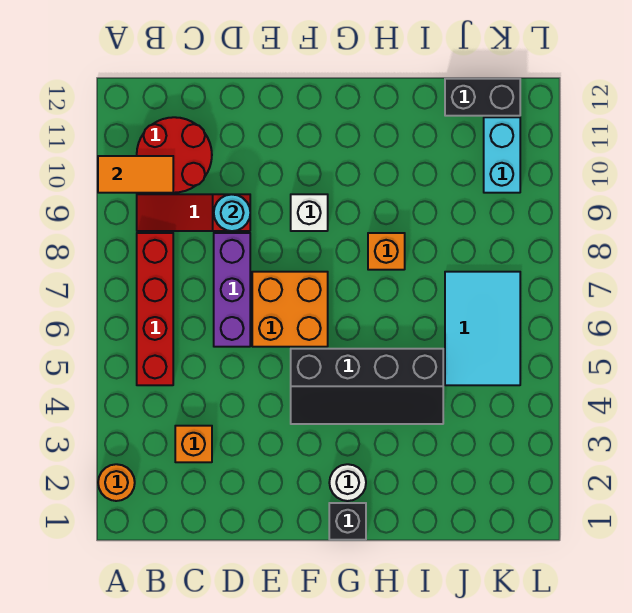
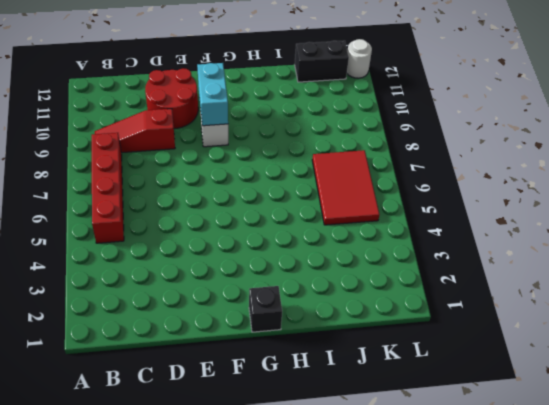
red 2x2 round brick [145,68,198,129] -> red 2x2 round brick moved to [137,117,212,193]
cyan 1x2 brick [197,63,228,126] -> cyan 1x2 brick moved to [484,117,520,193]
red 2x3 tile [312,150,380,225] -> cyan 2x3 tile [445,272,520,385]
white 1x1 round brick [347,39,372,78] -> white 1x1 round brick moved to [329,464,366,501]
none -> orange 1x1 round brick [98,464,135,501]
none -> orange 1x1 brick [175,426,212,462]
none -> purple 1x3 brick [214,233,250,347]

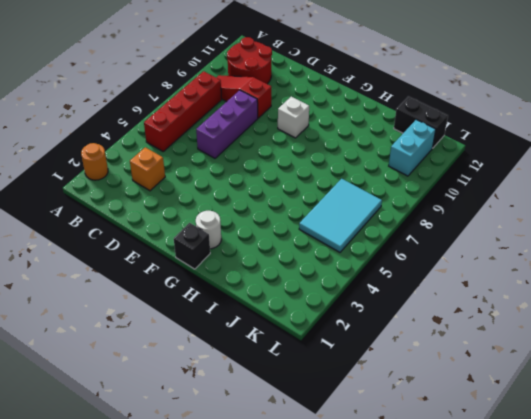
none -> orange 2x2 brick [252,272,328,347]
none -> black 2x4 slope [291,349,443,424]
none -> orange 1x1 brick [368,233,405,270]

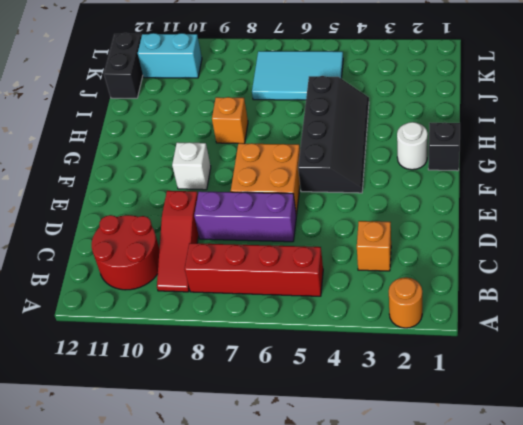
none -> orange 1x2 tile [98,156,173,193]
none -> cyan 1x1 round brick [214,194,250,231]

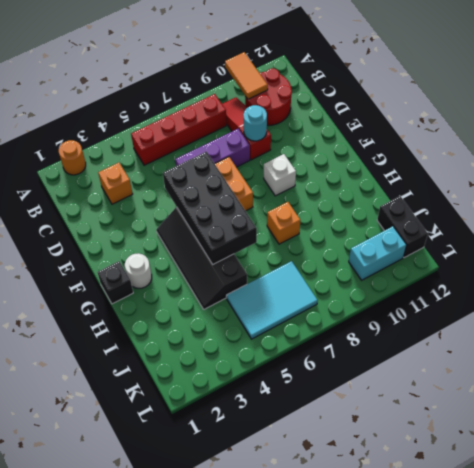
black 2x4 brick [163,152,257,264] -> none

